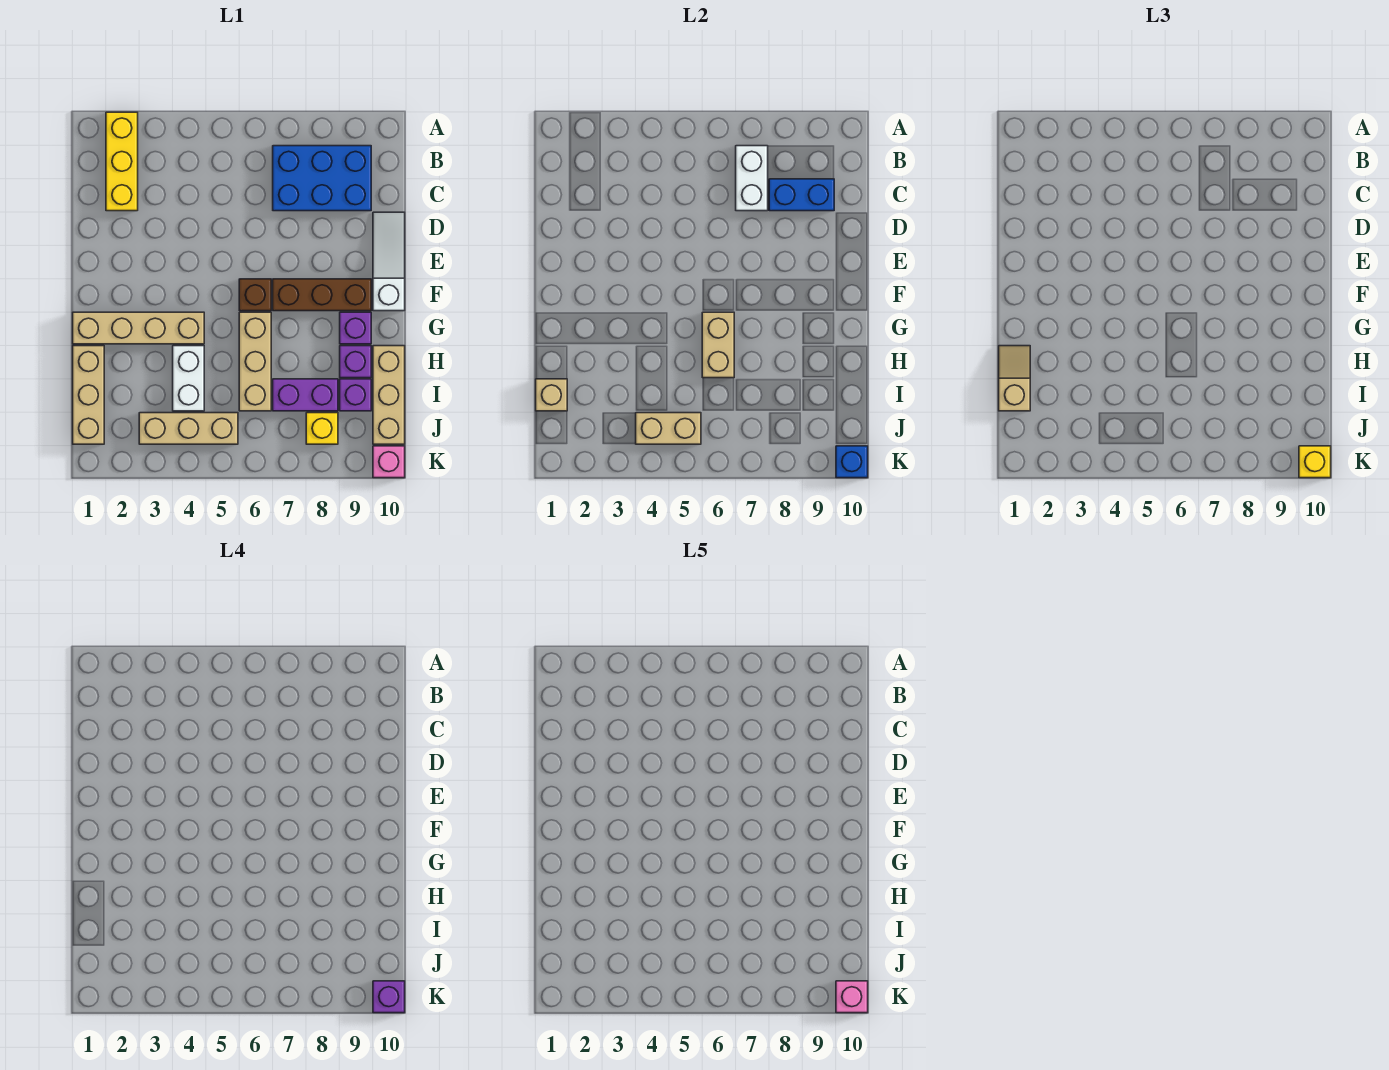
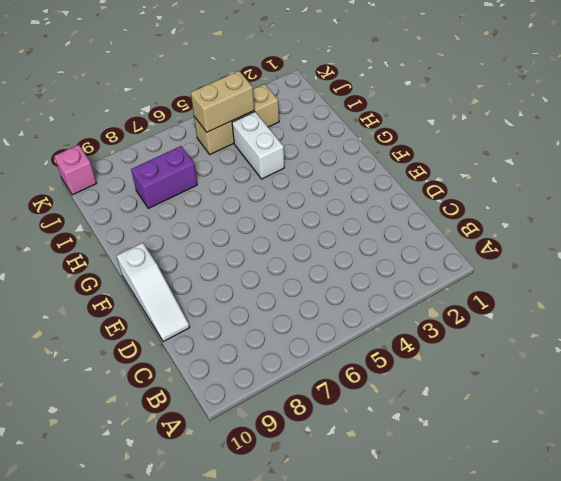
none -> yellow 1x3 brick [106,112,138,211]
none -> blue 2x3 brick [273,146,371,211]
none -> brown 1x1 brick [239,279,271,311]

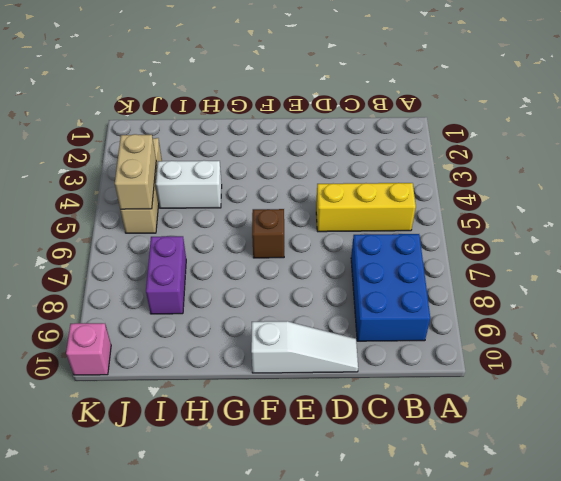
yellow 1x3 brick [316,183,416,232] -> yellow 1x3 brick moved to [106,112,138,211]
none -> brown 1x3 brick [273,279,371,311]
none -> tan 1x4 brick [73,312,204,344]
none -> tan 1x3 brick [239,312,271,411]

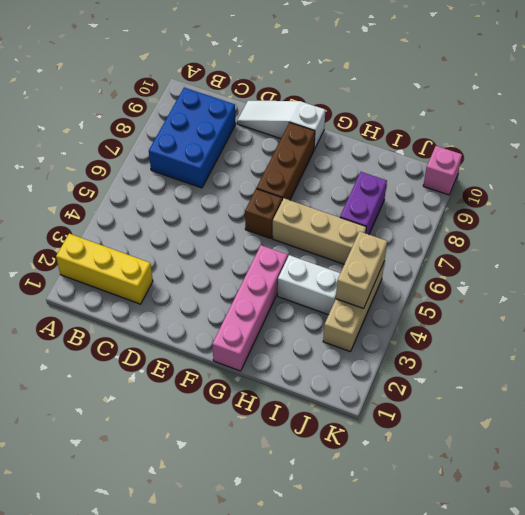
pink 1x4 brick [212,245,288,371] -> tan 1x4 brick [73,312,204,344]
none -> purple 1x1 brick [340,312,371,344]
none -> tan 1x3 brick [73,346,104,444]
none -> purple 1x1 brick [340,346,371,378]

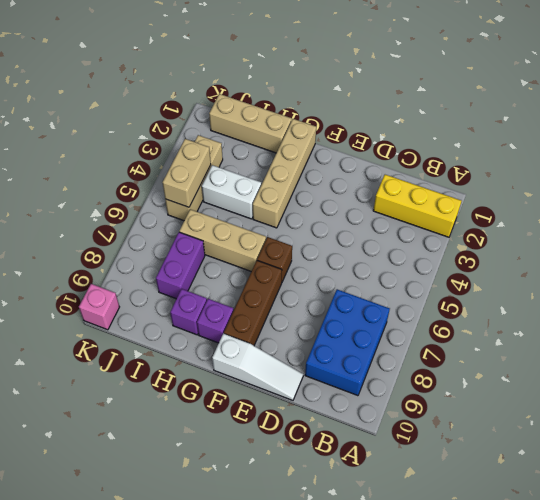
none -> tan 1x3 brick [373,346,405,444]
none -> purple 1x1 brick [340,379,371,411]
none -> yellow 1x1 brick [306,413,338,444]

